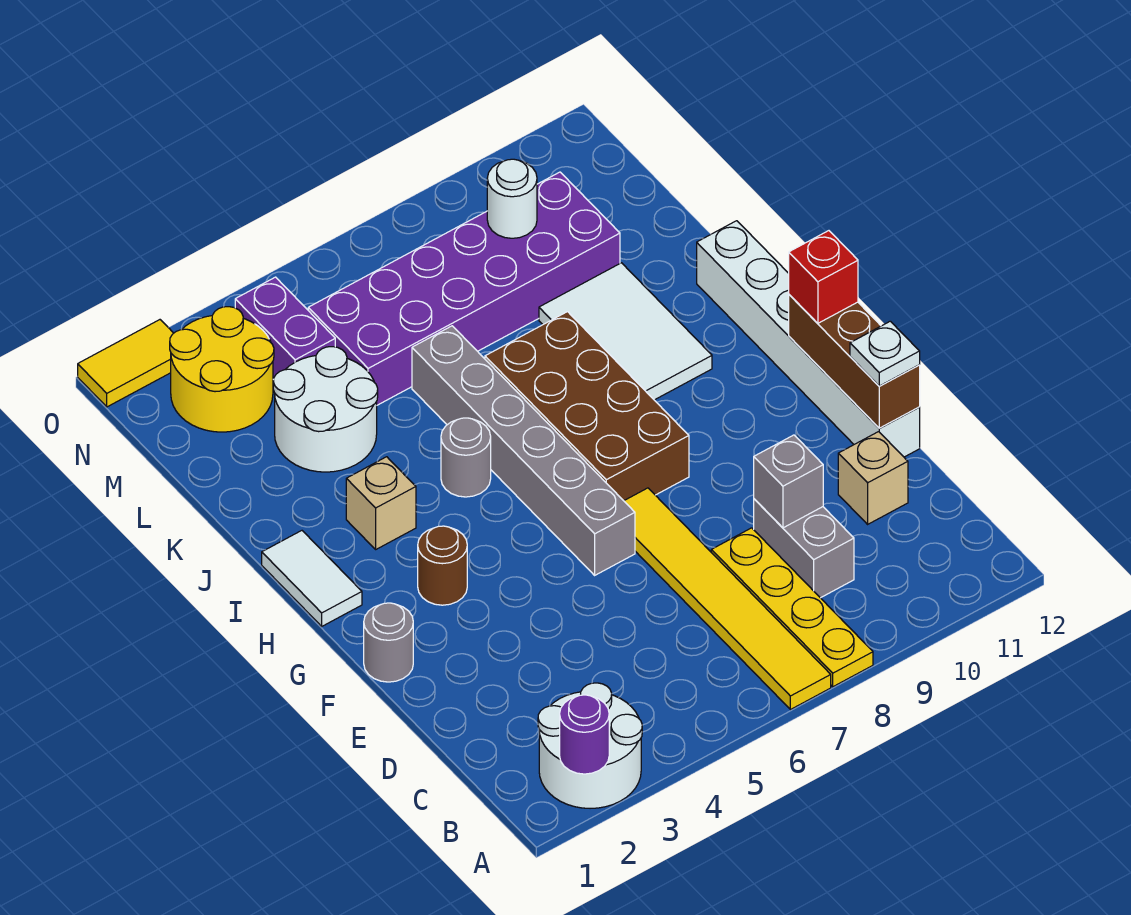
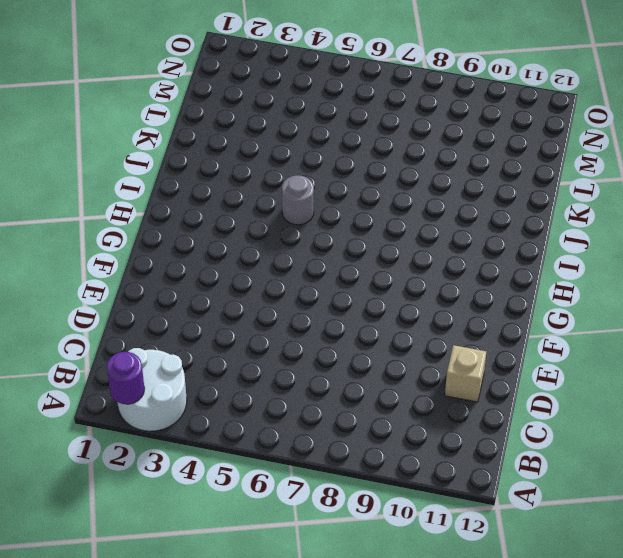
none -> yellow 1x6 tile [624,488,831,710]
none -> yellow 1x4 plate [711,528,873,687]
none -> grey 1x2 brick [754,499,854,598]

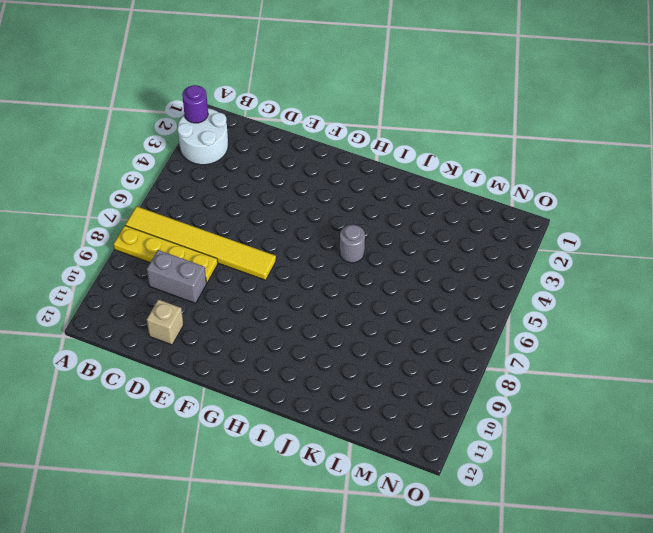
none -> white 1x6 brick [697,221,920,457]
none -> grey 1x1 round brick [364,603,413,682]
none -> grey 1x6 brick [412,326,635,575]

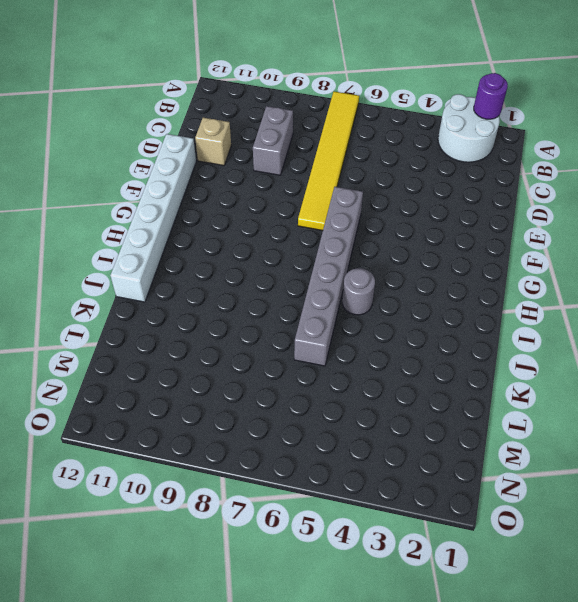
none -> yellow 1x4 plate [711,528,873,687]
none -> grey 1x1 round brick [364,603,413,682]
none -> brown 1x1 round brick [418,526,467,605]

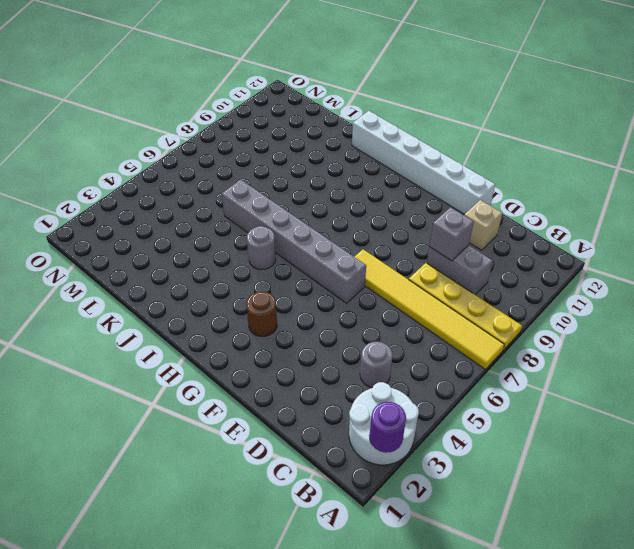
grey 1x1 round brick [360,342,393,388] -> grey 1x1 round brick moved to [364,603,413,682]
none -> brown 2x4 brick [485,312,689,501]
none -> white 1x2 tile [262,531,362,626]
none -> tan 1x1 brick [346,457,416,549]

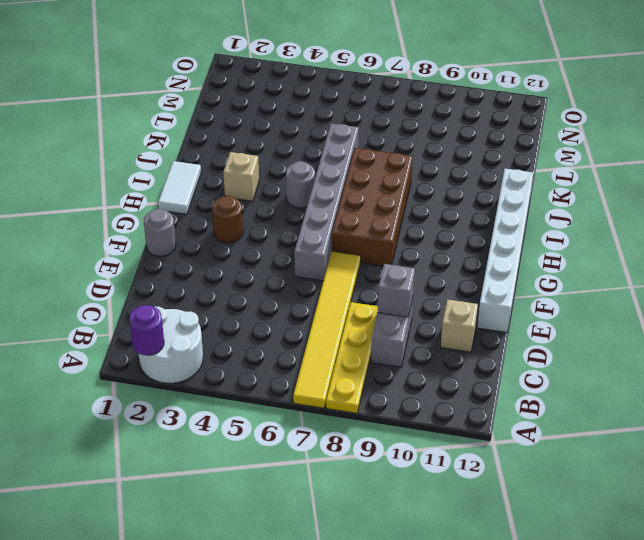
none -> white 2x3 tile [539,263,712,400]
none -> white 2x2 round brick [273,347,378,472]
none -> purple 2x6 brick [308,172,620,405]

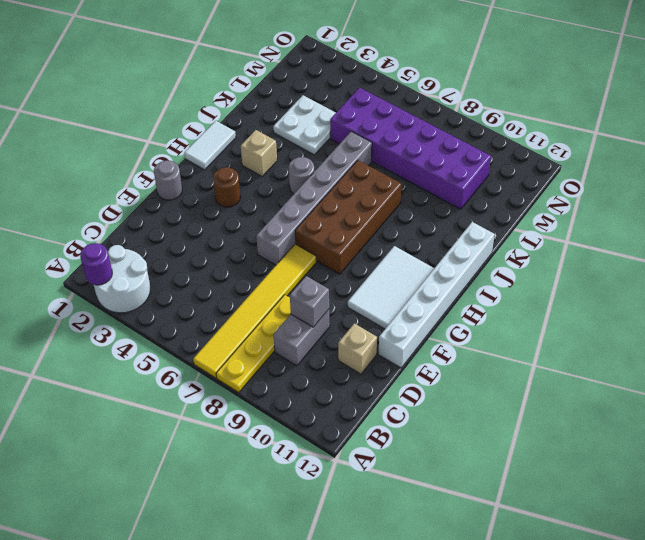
white 2x3 tile [348,246,434,329] -> white 2x3 tile moved to [539,263,712,400]
white 2x2 plate [273,95,336,155] -> white 2x2 round brick [273,347,378,472]
none -> yellow 2x2 round brick [170,307,274,432]
none -> purple 1x2 brick [235,277,335,380]
none -> yellow 1x2 tile [78,320,173,407]

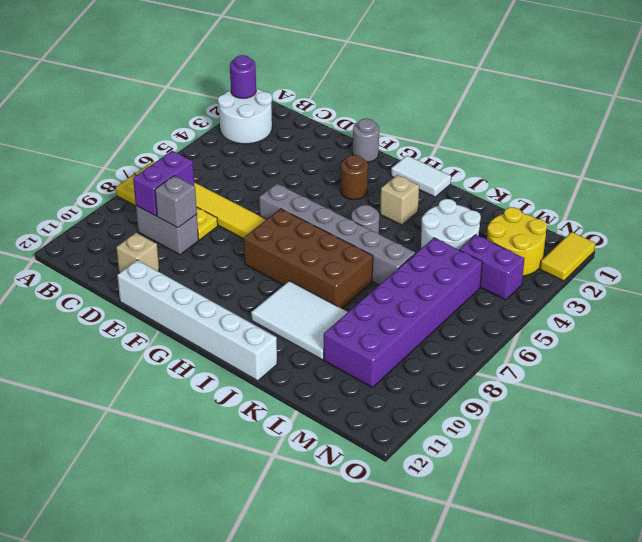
purple 1x2 brick [133,151,194,216] -> none
none -> brown 1x3 brick [789,295,920,428]
none -> white 1x1 round brick [487,159,537,238]
none -> white 1x1 plate [850,321,920,386]

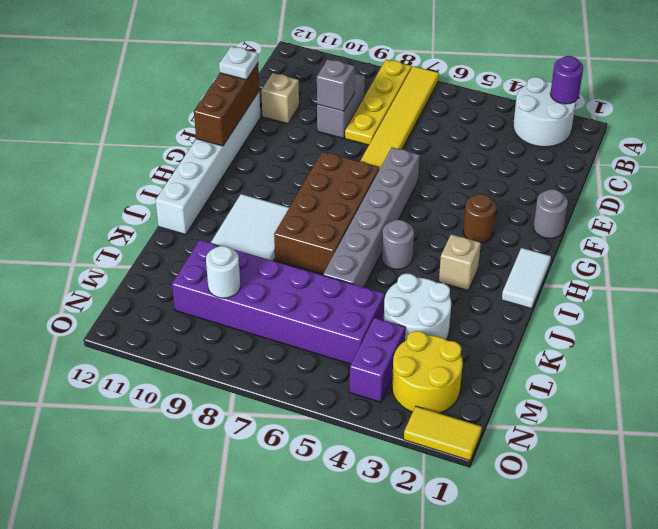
none -> red 1x1 brick [789,231,858,323]

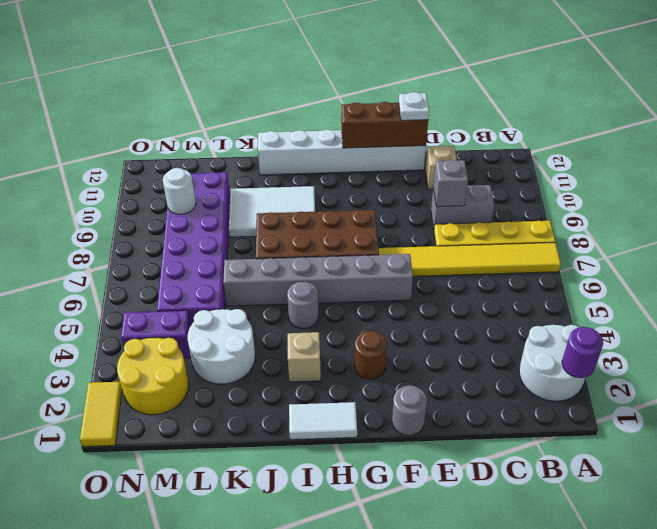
none -> red 1x1 brick [789,231,858,323]

